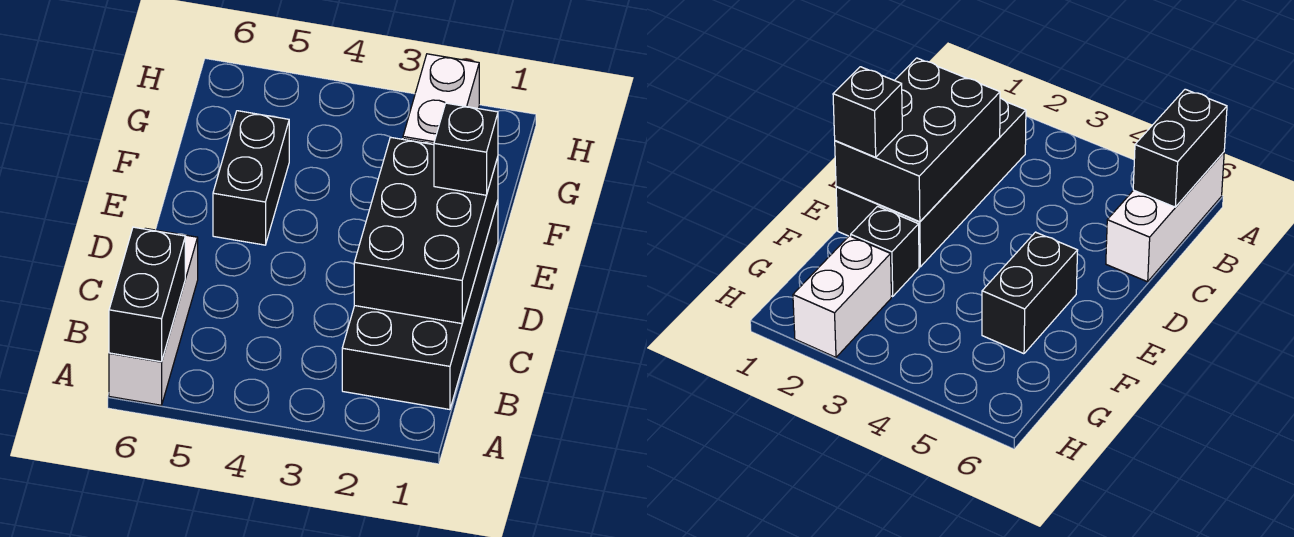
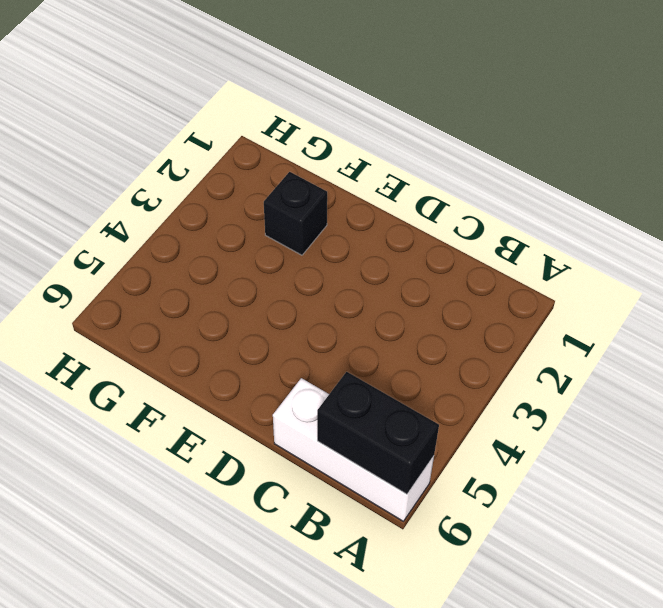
none -> black 2x4 brick [342,201,498,410]
none -> black 1x2 brick [213,111,289,245]

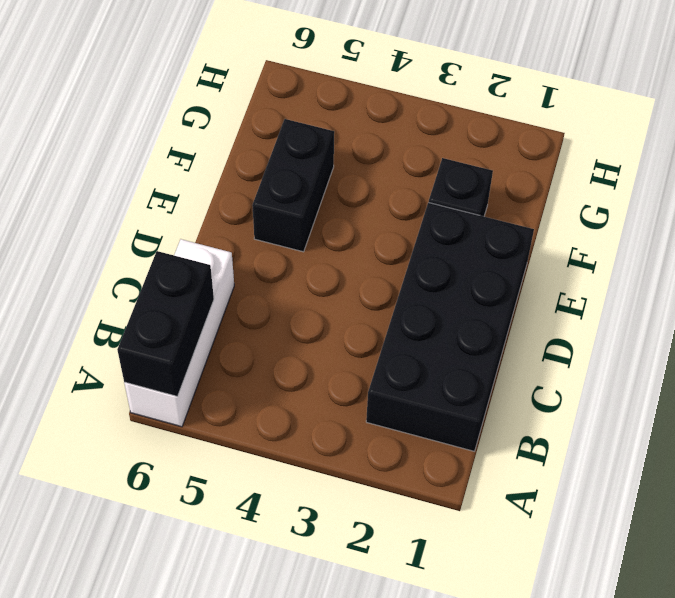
none -> white 1x2 brick [403,54,479,144]
none -> black 2x3 brick [354,137,498,324]

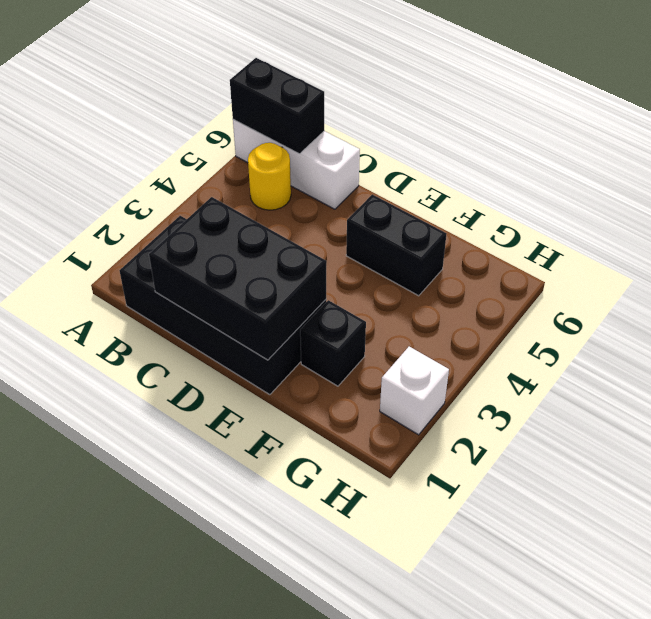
yellow 1x1 round brick [248,143,291,210] -> none
white 1x1 brick [380,347,449,435] -> white 1x2 brick [403,54,479,144]
none -> black 1x1 brick [434,103,498,195]

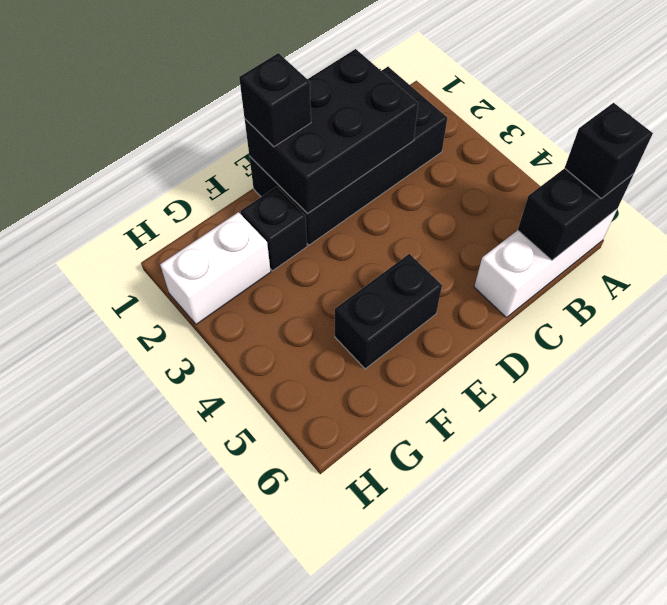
black 1x1 brick [565,103,653,198] -> none

